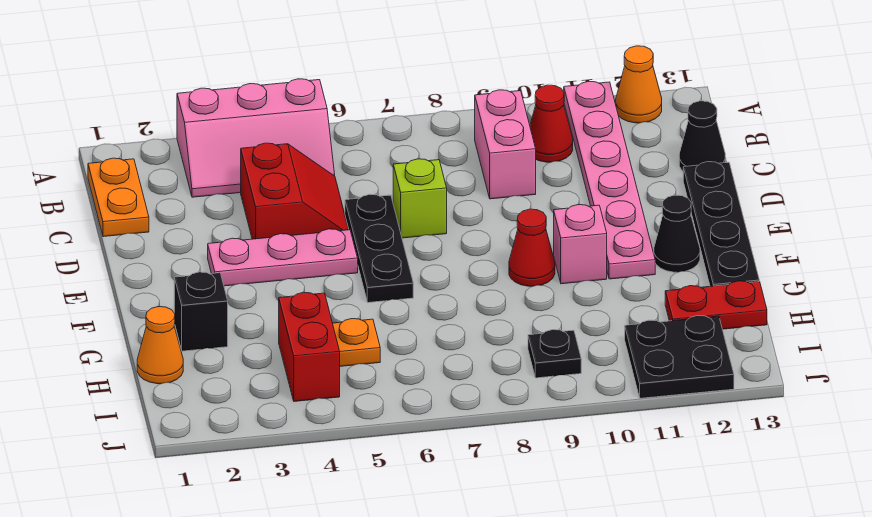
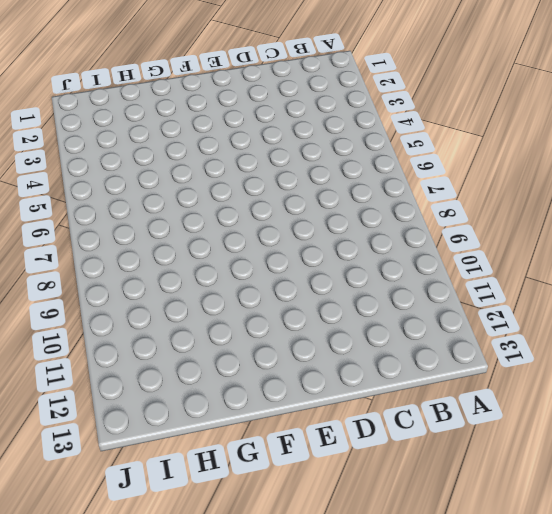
none -> pink 2x3 slope [177,79,335,197]
none -> pink 1x6 plate [564,81,655,279]
none -> orange 1x1 cone [616,46,662,123]

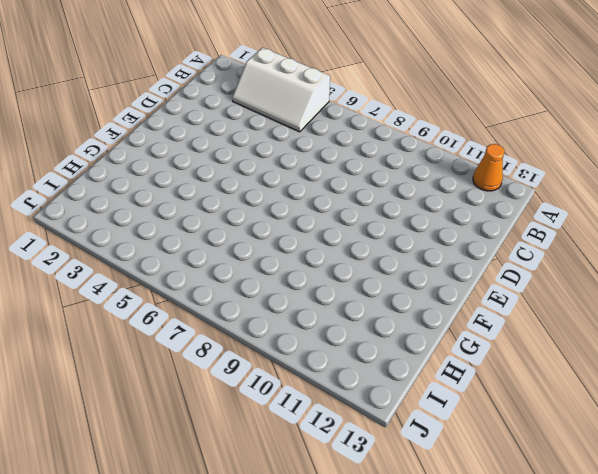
white 2x3 slope [232,48,330,132] -> pink 2x3 slope [177,79,335,197]
none -> pink 1x6 plate [564,81,655,279]
none -> orange 1x2 plate [88,158,149,237]
none -> pink 1x2 brick [475,90,536,199]

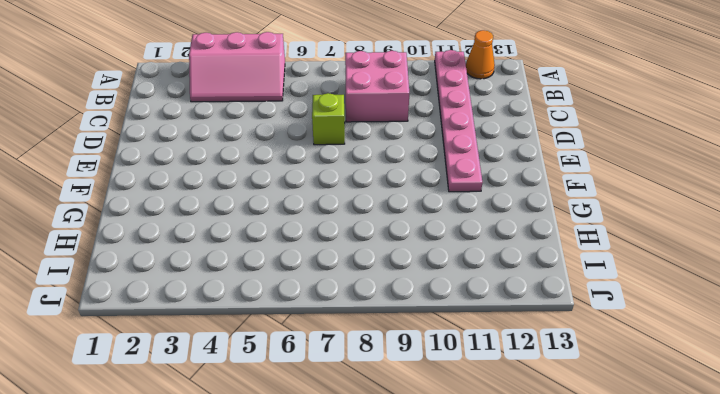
pink 2x2 brick [345,51,409,122] -> pink 1x2 brick [475,90,536,199]
none -> orange 1x2 plate [88,158,149,237]
none -> red 1x1 cone [530,85,573,162]
none -> red 2x2 slope [241,143,349,239]

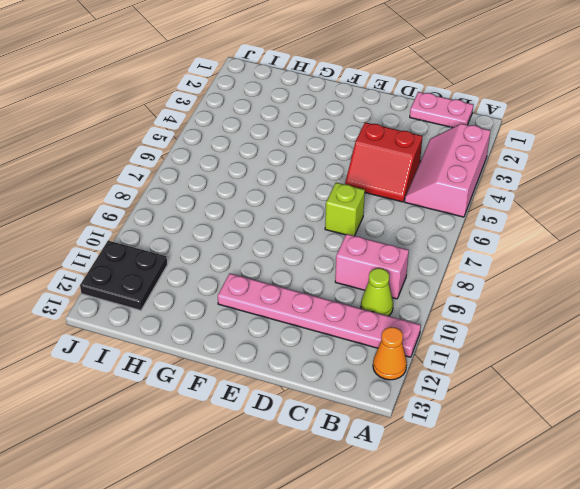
pink 1x2 plate [410,92,473,128] -> orange 1x2 plate [88,158,149,237]
lime 1x1 cone [361,268,393,316] -> red 1x1 cone [530,85,573,162]
none -> black 1x1 cone [679,101,725,171]
none -> black 1x3 plate [345,194,413,303]
none -> black 1x4 plate [683,162,759,286]

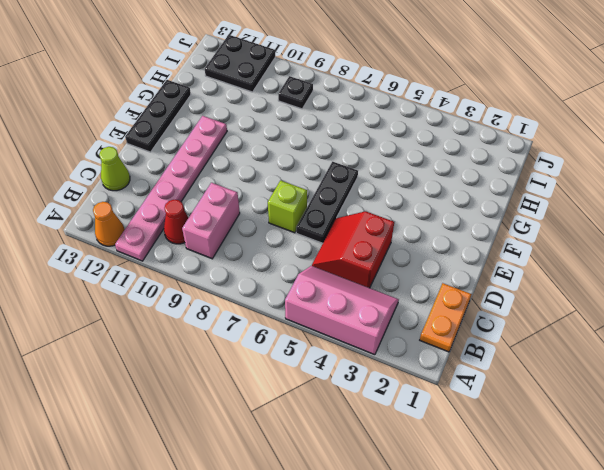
lime 1x1 cone [99,147,130,191] -> black 1x1 cone [679,101,725,171]
black 1x3 plate [125,80,191,152] -> black 1x4 plate [683,162,759,286]
none -> pink 1x3 plate [208,229,358,286]
none -> red 1x1 cone [509,209,555,286]
none -> pink 1x1 brick [554,205,607,284]

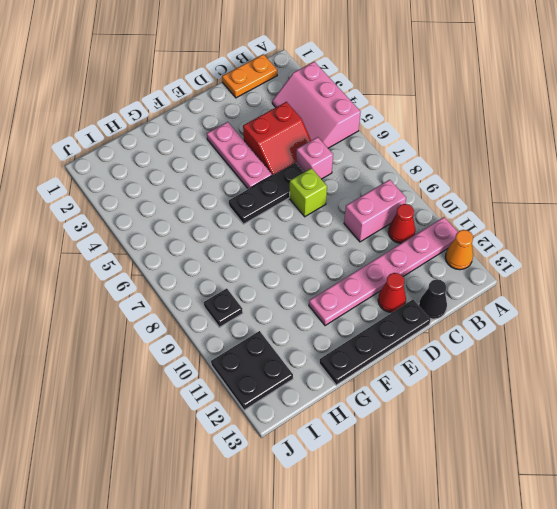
pink 1x1 brick [296,137,333,179] -> pink 1x1 brick moved to [554,205,607,284]
red 1x1 cone [378,273,406,313] -> red 1x1 cone moved to [509,209,555,286]
none -> black 1x1 cone [654,195,700,272]
none -> black 1x1 brick [174,272,228,351]
none -> orange 1x1 cone [137,307,183,384]

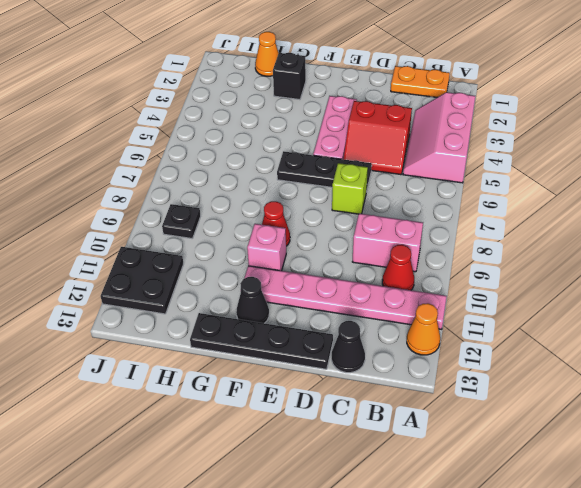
none -> red 1x2 brick [279,292,340,402]
none -> orange 1x1 plate [333,319,380,366]
none -> red 1x2 plate [665,281,767,329]

